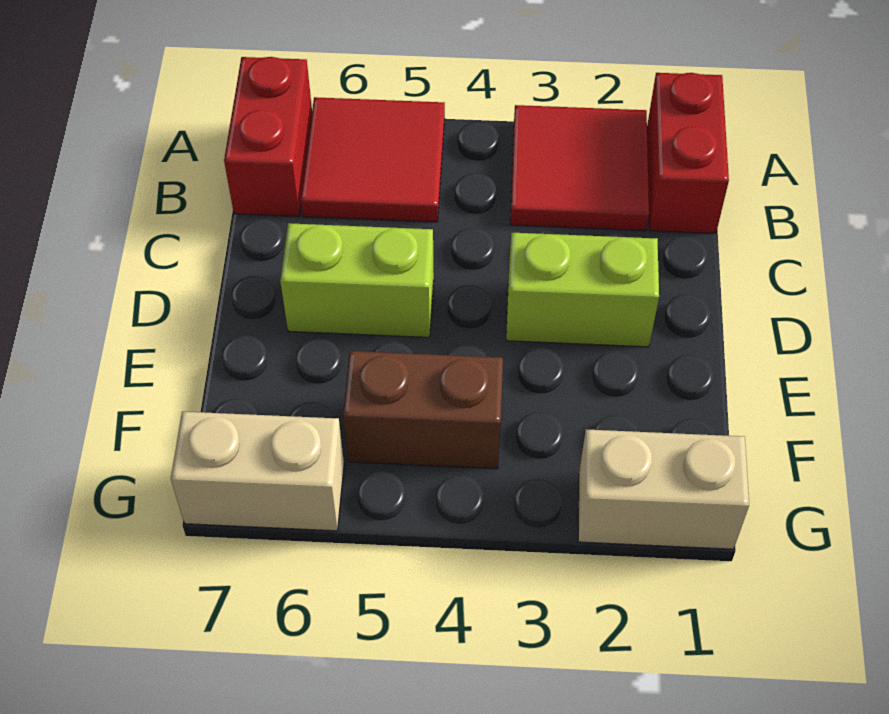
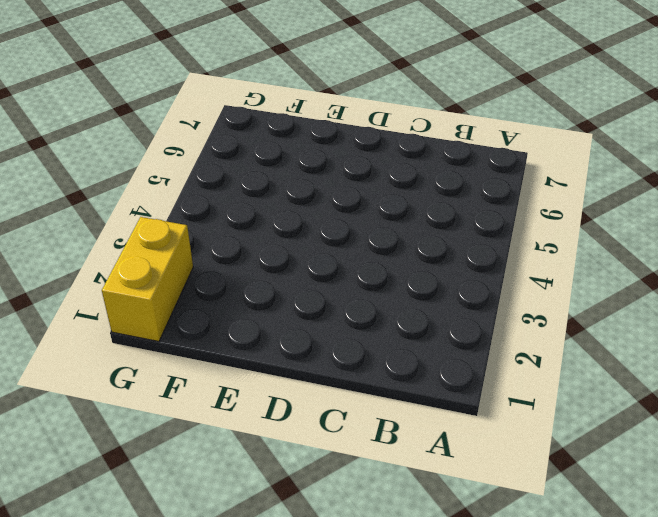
yellow 1x2 brick [102,217,193,342] -> tan 1x2 brick [578,429,749,549]
none -> red 1x2 brick [647,73,729,233]
none -> red 2x2 tile [510,105,649,231]

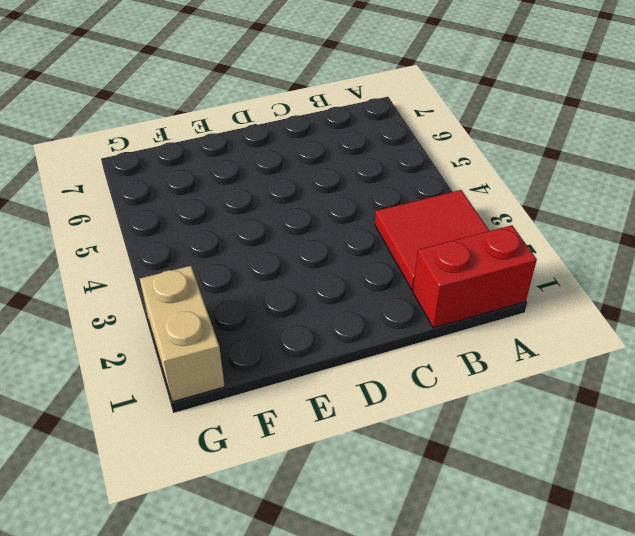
none -> red 2x2 tile [301,97,445,222]
none -> red 1x2 brick [224,57,312,216]

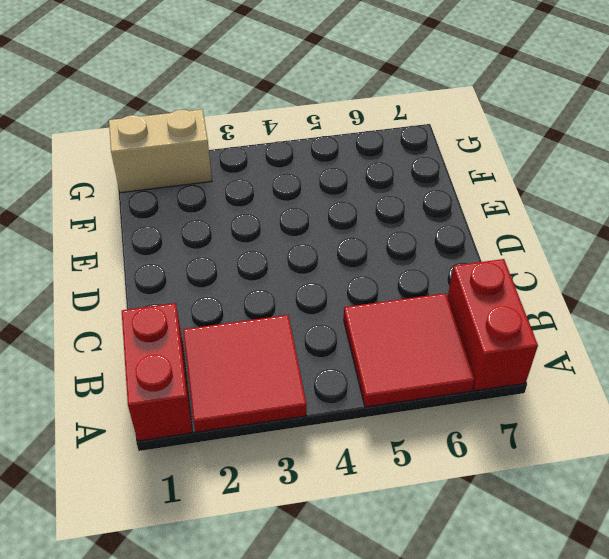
none -> lime 1x2 brick [506,233,659,347]
none -> lime 1x2 brick [280,223,434,337]

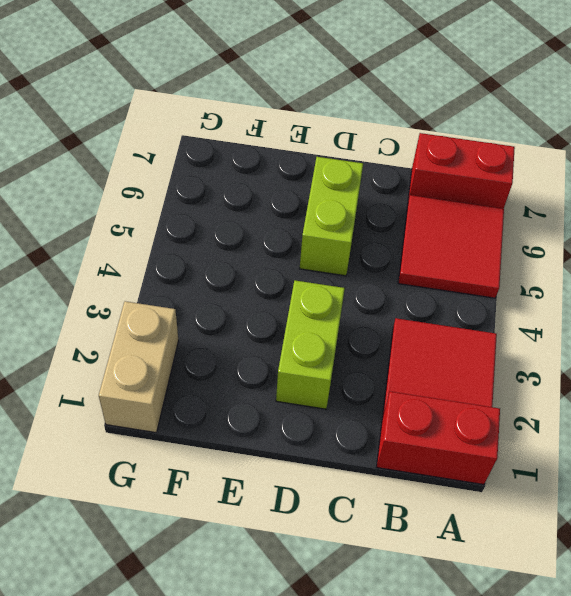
none -> brown 1x2 brick [343,351,503,469]
none -> tan 1x2 brick [171,412,344,531]

